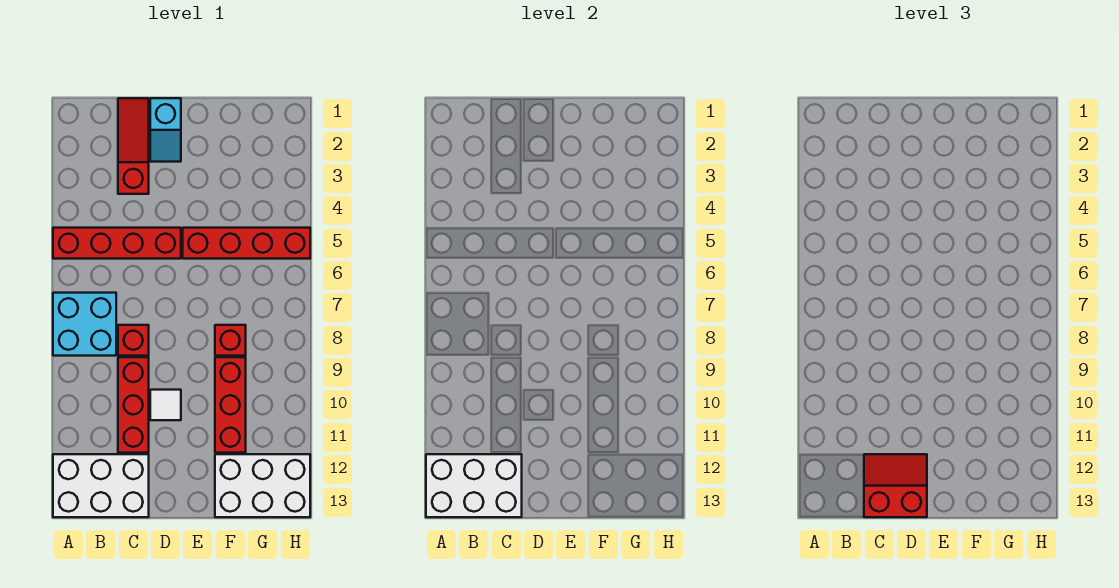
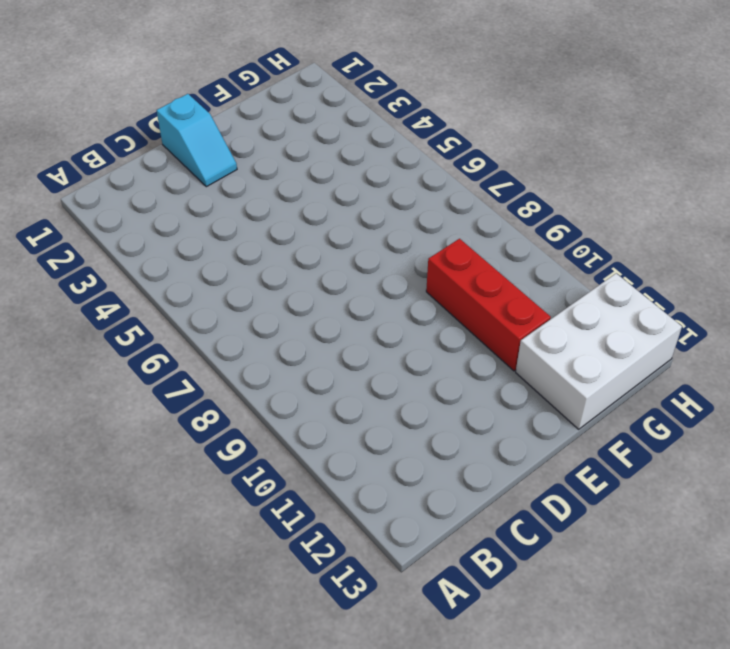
none -> red 1x4 brick [53,228,181,259]
none -> cyan 2x2 brick [53,293,116,356]
none -> white 2x3 brick [53,454,149,517]

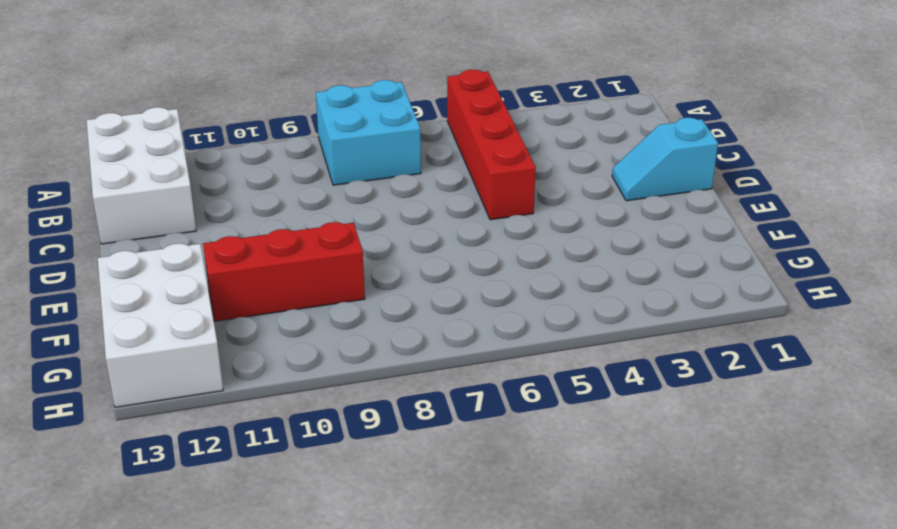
none -> red 1x3 slope [118,98,149,194]
none -> red 1x1 brick [118,325,149,356]
none -> red 1x3 brick [118,357,149,453]

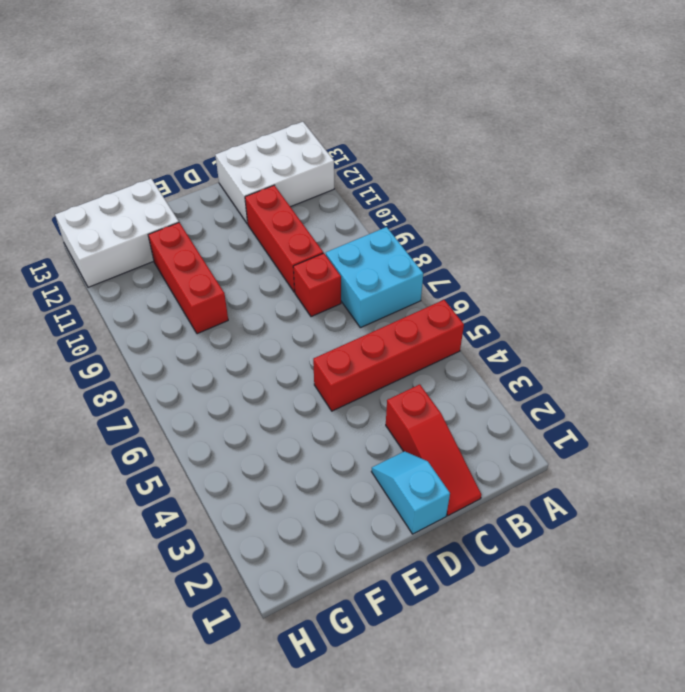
none -> white 1x1 tile [150,390,181,420]
none -> red 1x4 brick [183,228,310,259]
none -> red 1x1 brick [215,325,246,356]

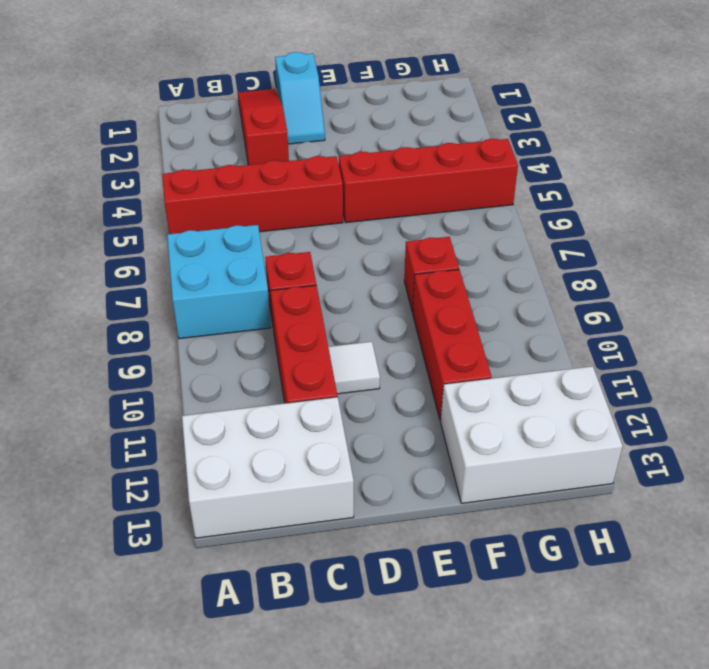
none -> white 2x3 brick [426,454,522,517]
none -> red 2x2 slope [864,454,927,517]

